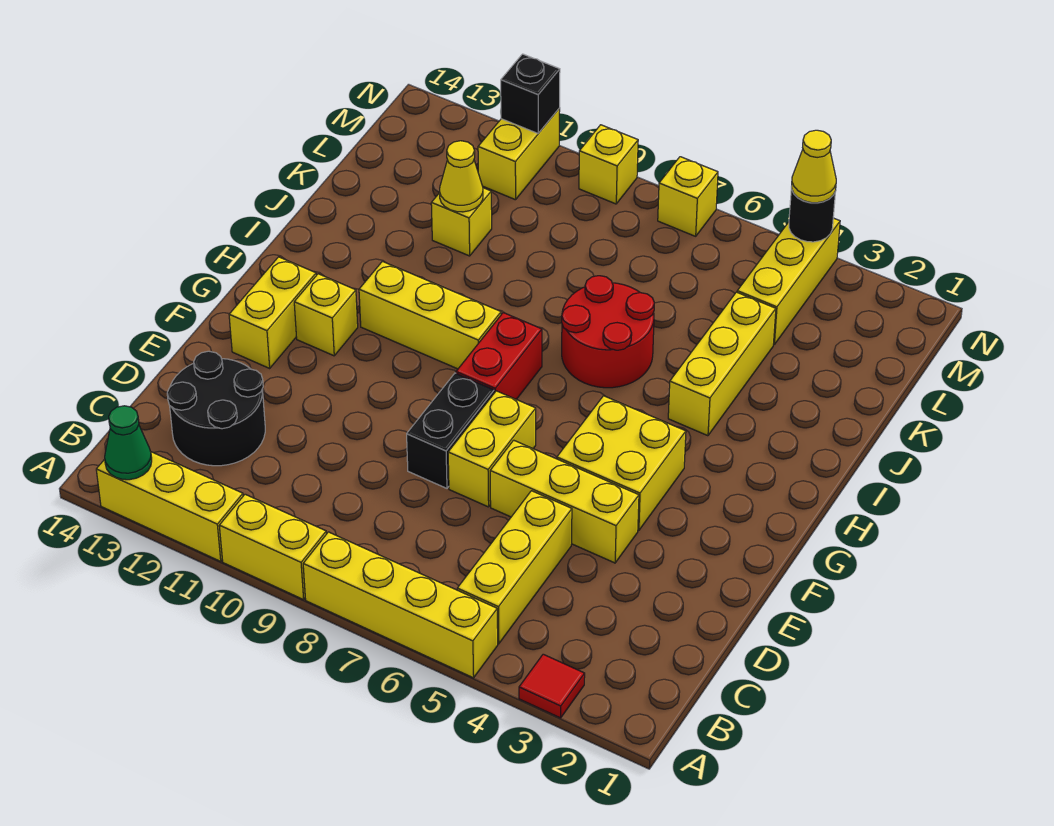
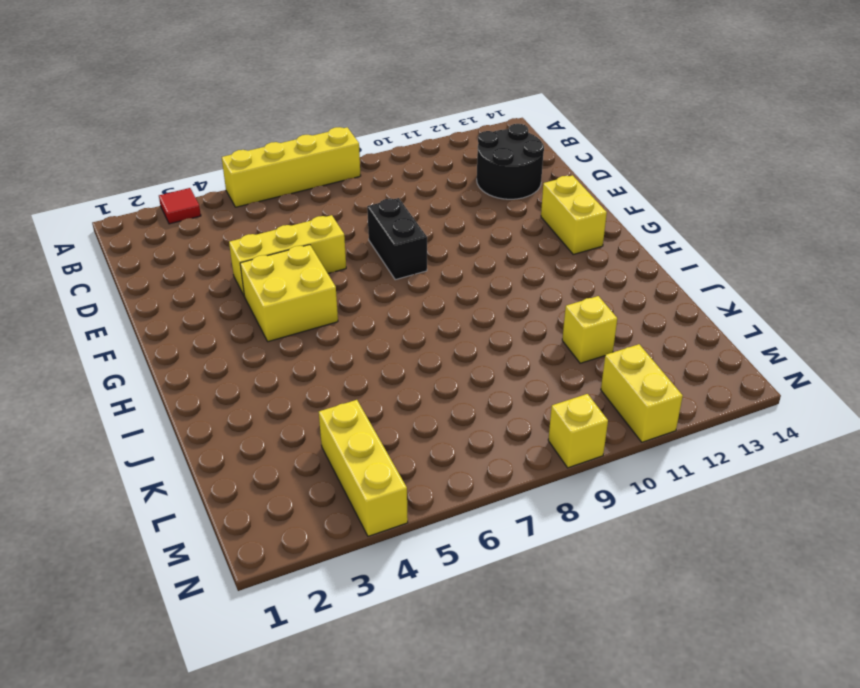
none -> yellow 1x2 brick [219,494,326,600]
none -> yellow 1x3 brick [96,452,243,561]
none -> yellow 1x3 brick [457,491,572,644]

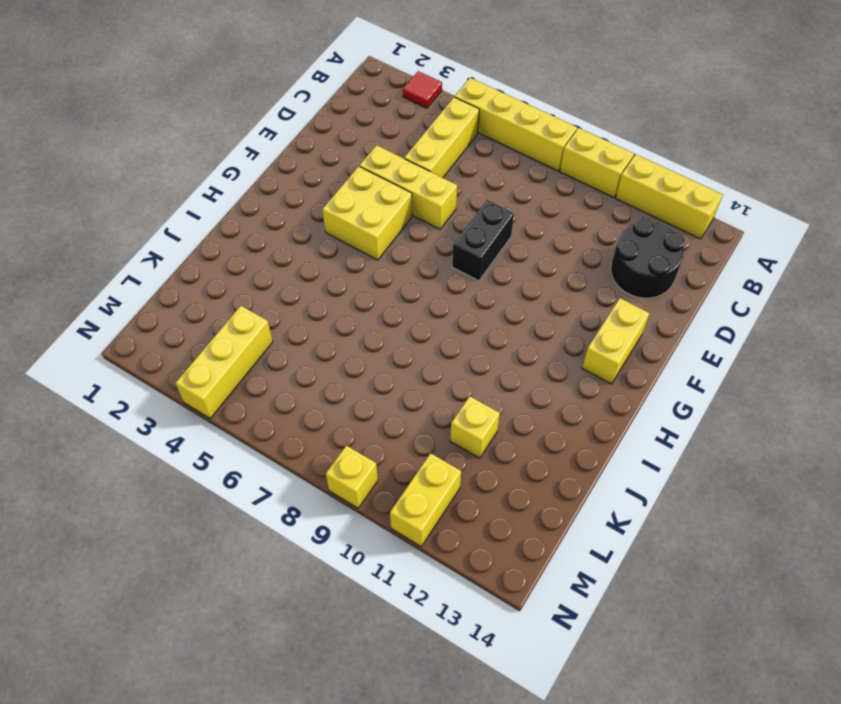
none -> yellow 1x2 brick [448,391,536,507]
none -> red 1x2 brick [456,313,542,399]
none -> yellow 1x1 brick [294,274,358,356]

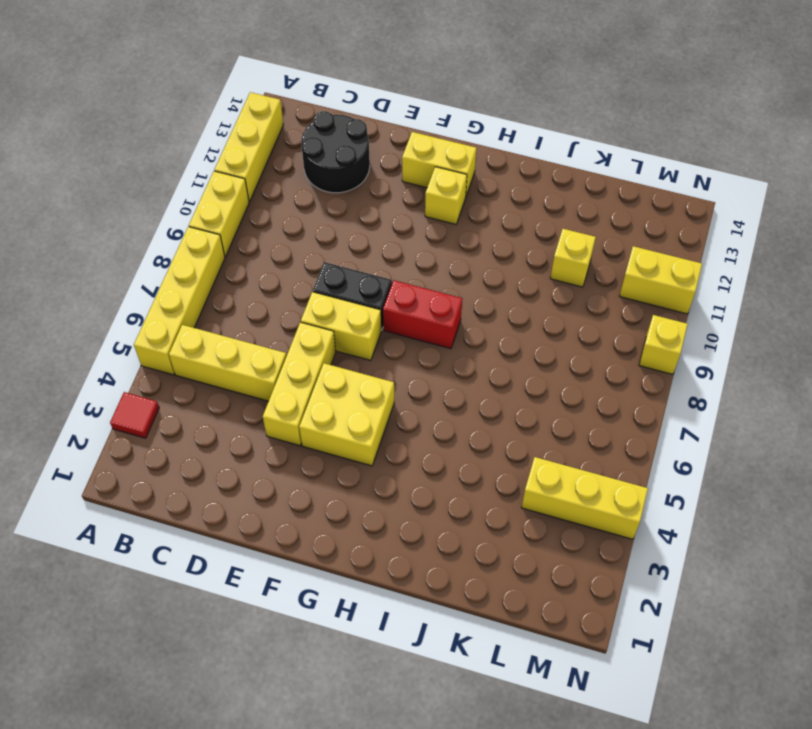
none -> yellow 1x3 brick [359,261,501,369]
none -> yellow 1x3 brick [668,292,776,436]
none -> red 2x2 round brick [562,276,654,388]

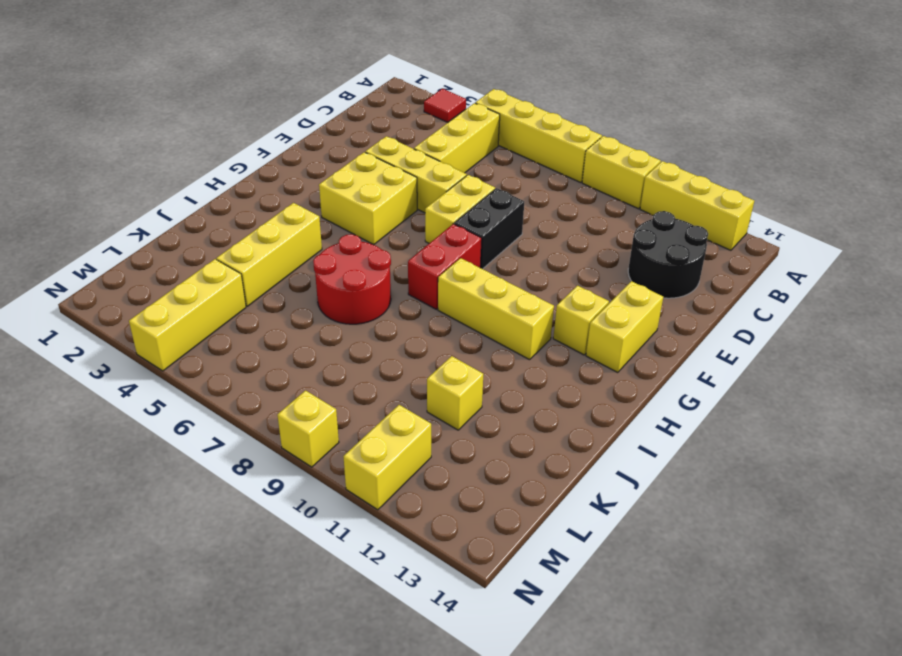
none -> yellow 1x1 brick [658,157,718,236]
none -> green 1x1 cone [105,406,152,480]
none -> yellow 1x1 cone [439,141,483,212]

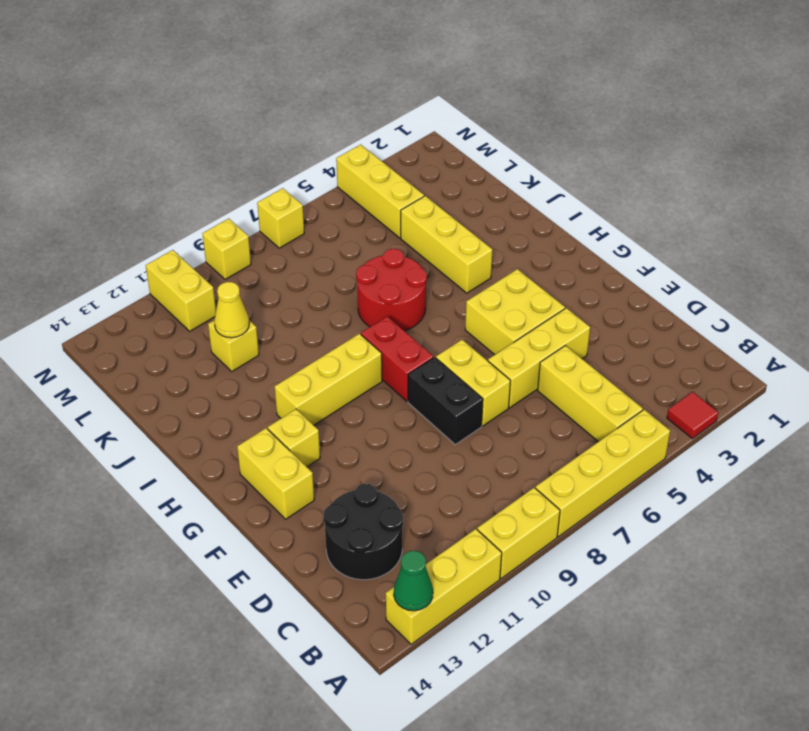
none -> black 1x1 round brick [789,186,836,242]
none -> black 1x1 brick [501,54,560,133]
none -> yellow 1x1 cone [792,130,836,203]

